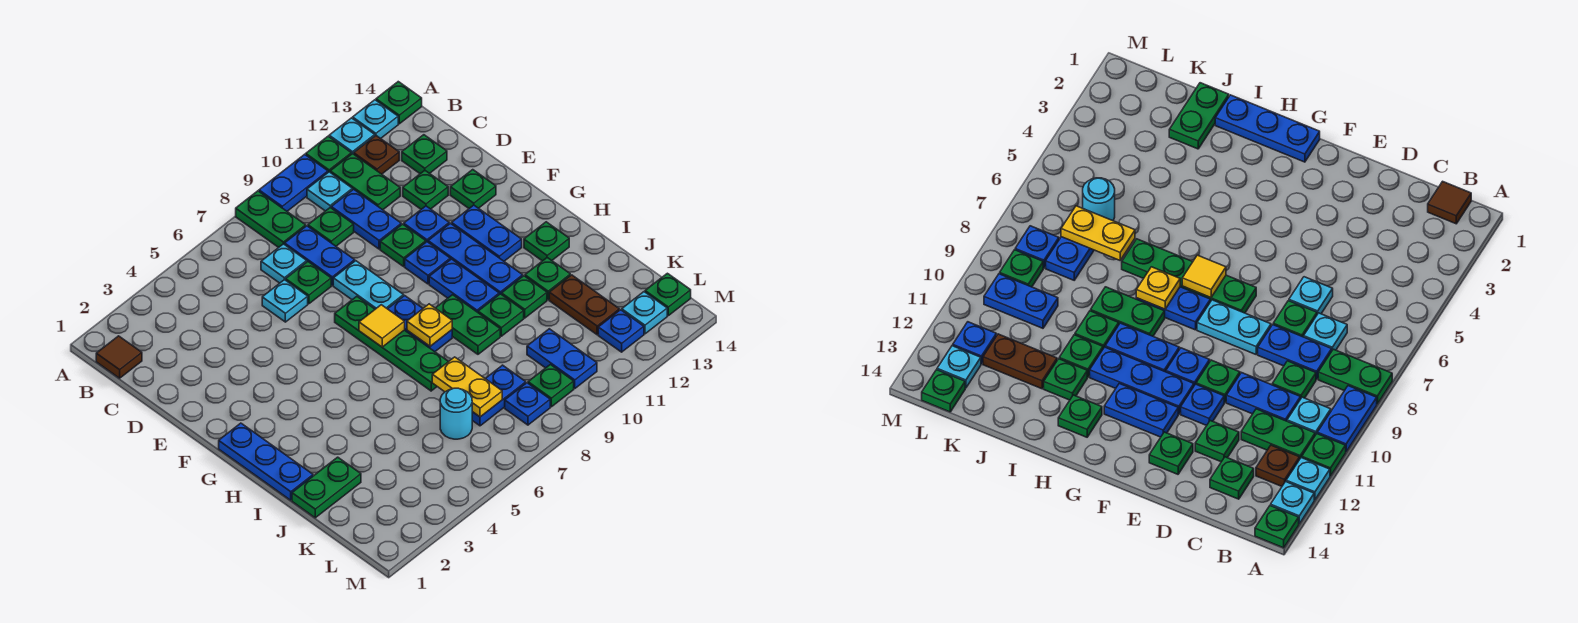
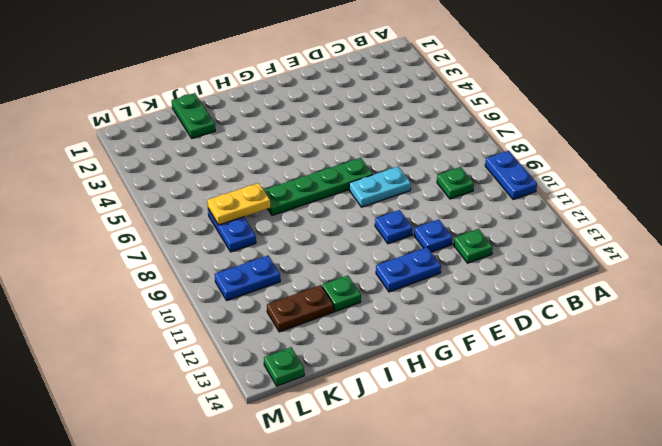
none -> green 1x2 plate [236,191,306,247]
none -> green 1x1 plate [306,136,351,172]
none -> cyan 1x1 plate [329,118,375,154]
none -> cyan 1x1 plate [353,100,398,139]

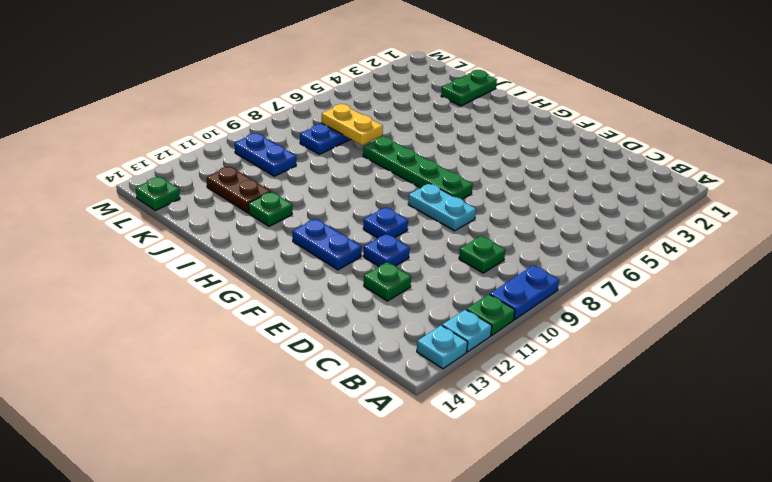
none -> green 1x2 plate [236,191,306,247]
none -> green 1x1 plate [376,82,422,124]
none -> brown 1x1 tile [96,336,142,378]
none -> cyan 1x1 plate [307,172,352,211]

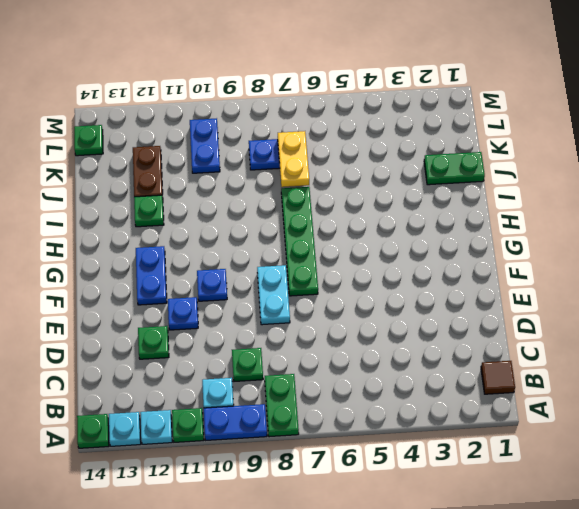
none -> green 1x2 plate [330,154,400,210]
none -> brown 1x1 plate [354,136,399,174]
none -> cyan 1x1 plate [261,244,307,283]
none -> blue 1x2 plate [285,226,355,285]

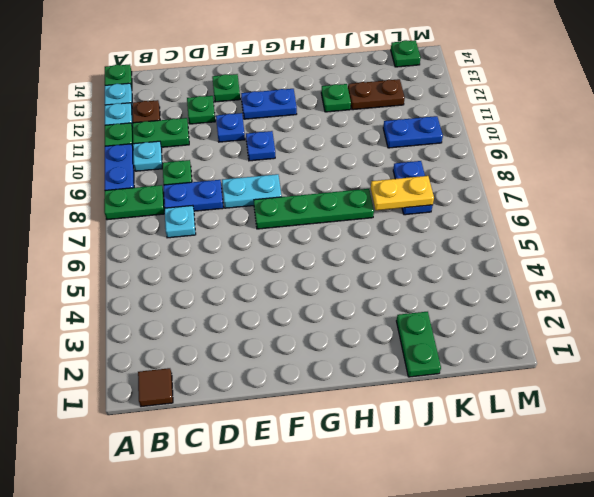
none -> blue 1x2 plate [331,189,401,249]
none -> green 1x1 plate [402,135,447,174]
none -> cyan 1x1 plate [262,280,308,322]
none -> green 1x1 plate [286,262,331,304]

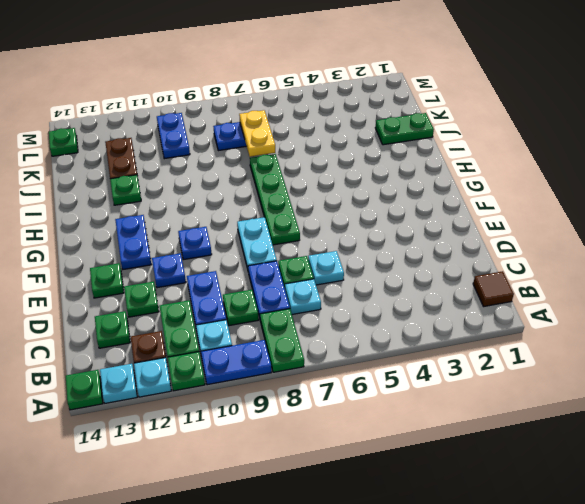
none -> green 1x1 plate [380,224,426,266]
none -> blue 1x3 plate [428,223,523,294]
none -> blue 1x3 plate [219,423,313,500]
none -> blue 1x2 plate [388,296,452,352]

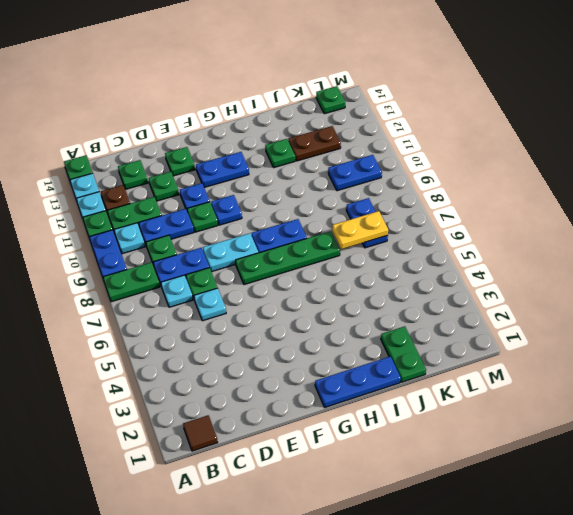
none -> blue 1x3 plate [428,223,523,294]
none -> blue 1x2 plate [429,259,499,312]
none -> green 1x2 plate [436,295,500,354]
none -> green 1x1 plate [524,222,569,261]

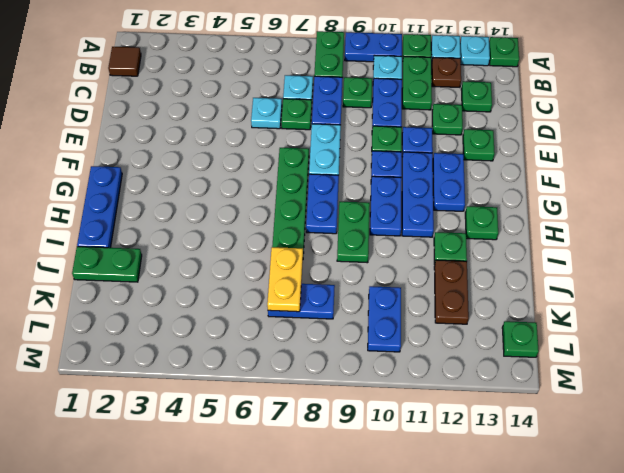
none -> green 1x1 plate [478,294,524,336]
none -> green 1x1 plate [502,276,547,318]
none -> cyan 1x1 round brick [440,388,472,439]
none -> blue 1x1 plate [505,383,550,425]

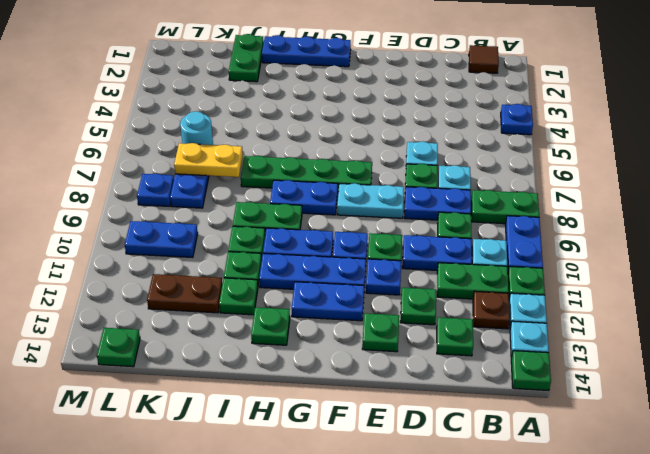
blue 1x1 plate [501,104,533,135] -> blue 1x1 plate moved to [598,310,644,352]
none -> green 1x1 plate [528,365,574,407]
none -> cyan 1x1 plate [622,292,667,334]
none -> yellow 1x1 tile [359,305,405,347]
none -> yellow 1x1 plate [407,304,452,346]

